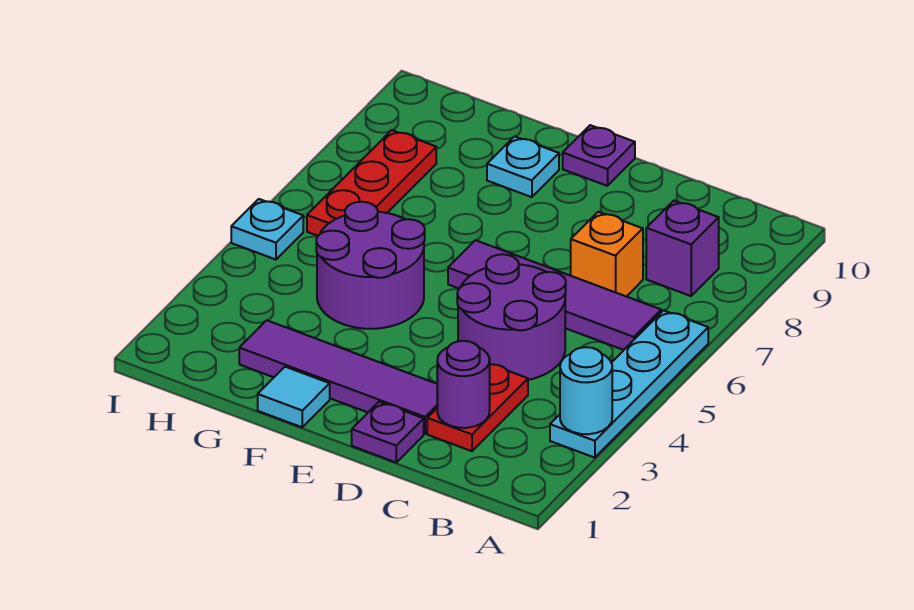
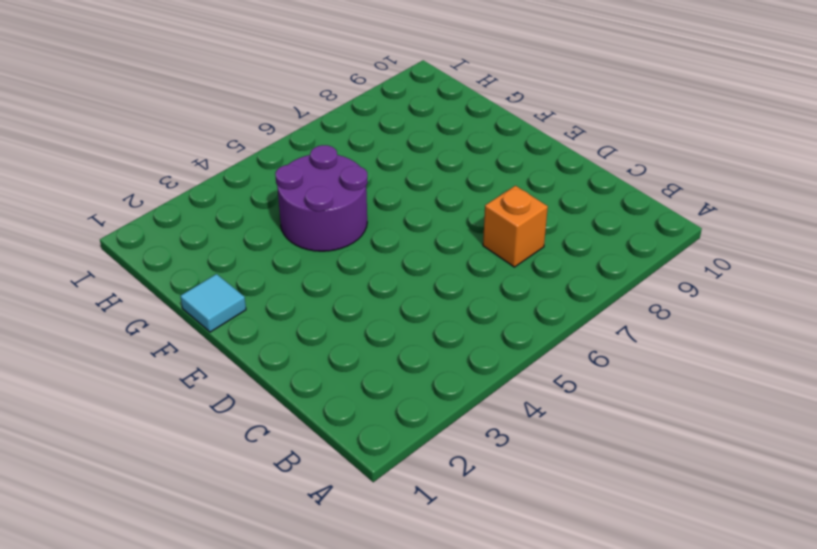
none -> cyan 1x4 plate [550,311,708,458]
none -> purple 1x4 tile [448,240,661,350]
none -> purple 1x1 brick [646,201,719,296]

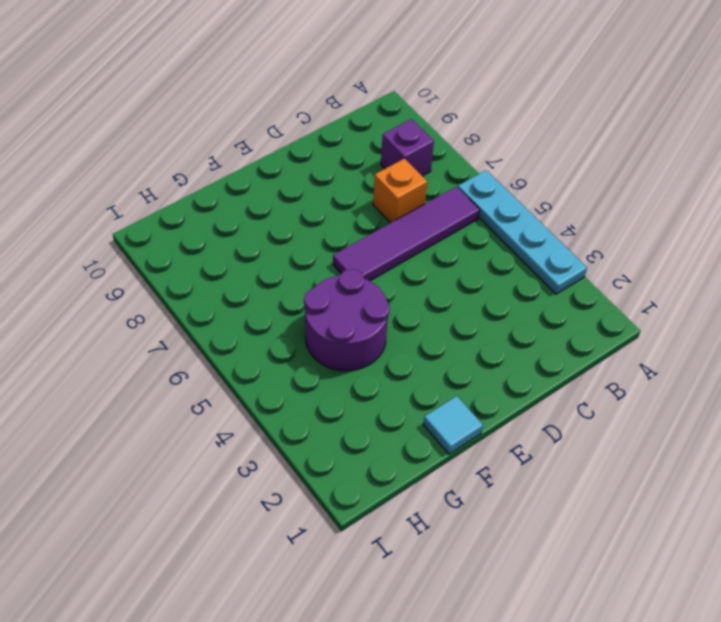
none -> red 1x2 plate [427,364,528,451]
none -> purple 2x2 round brick [457,254,566,380]
none -> purple 1x1 plate [352,402,424,462]

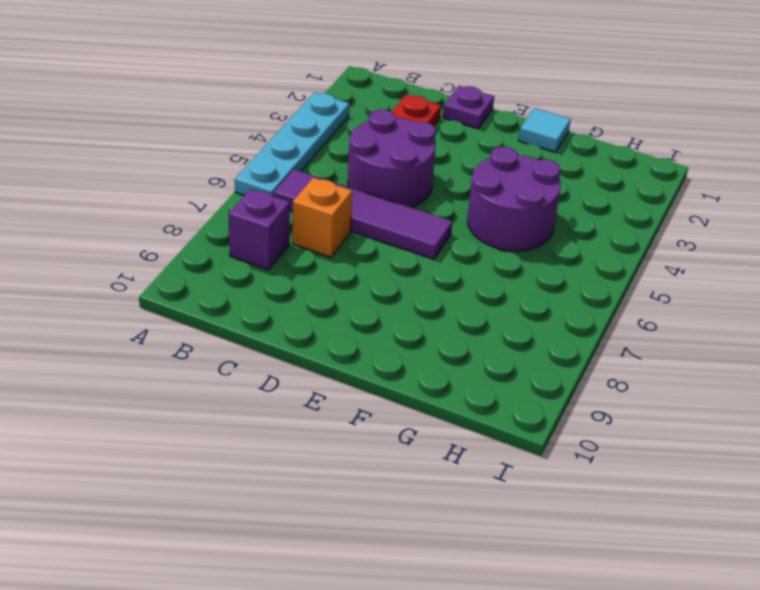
none -> purple 1x4 tile [239,320,437,434]
none -> purple 1x1 plate [563,125,635,186]
none -> cyan 1x1 plate [487,136,559,197]

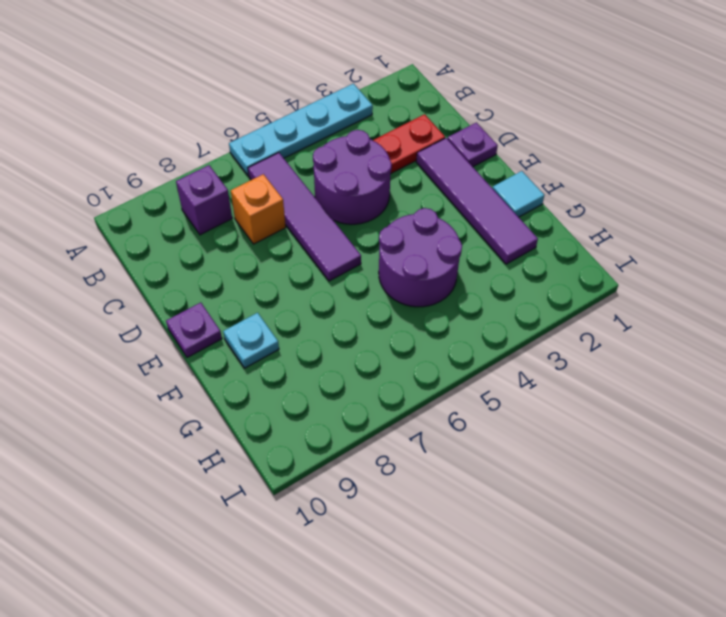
none -> red 1x3 plate [307,130,436,236]
none -> cyan 1x1 plate [231,199,303,260]
none -> cyan 1x1 round brick [560,347,612,434]

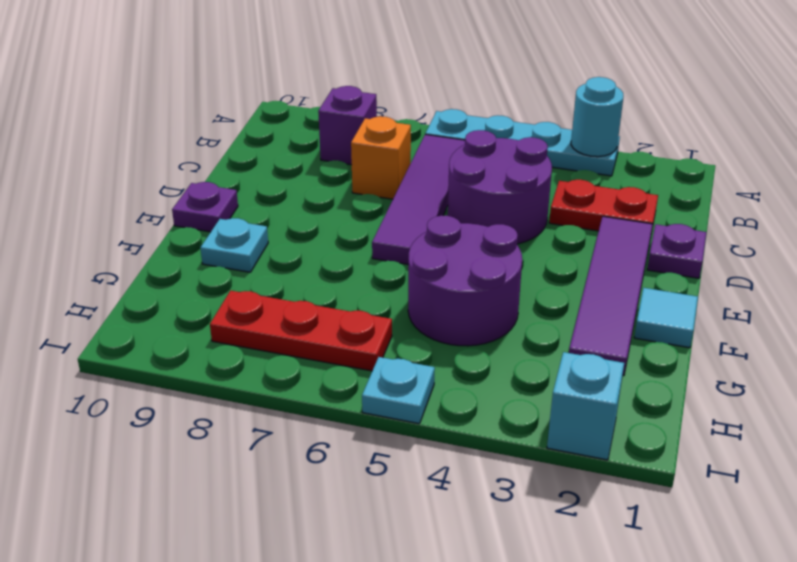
cyan 1x1 brick [547,352,624,460] -> none
none -> purple 1x1 round brick [437,341,490,428]

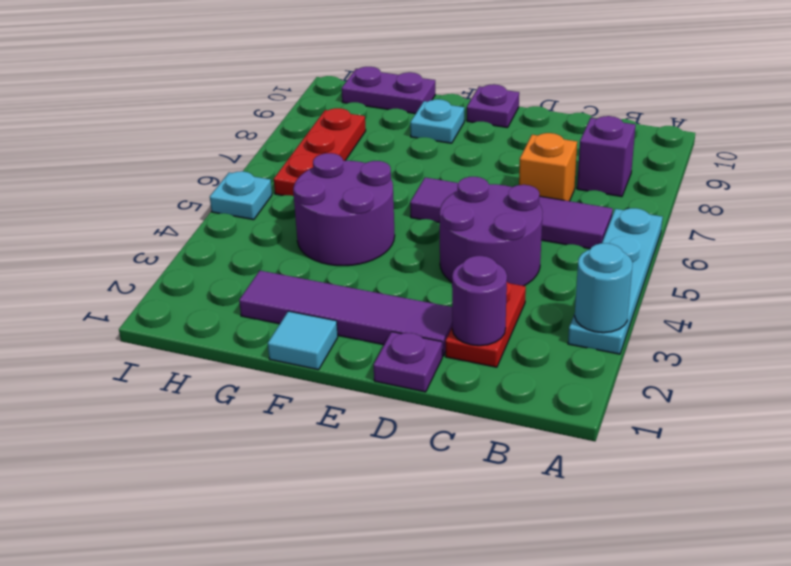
purple 1x2 plate [342,67,435,114] -> none

